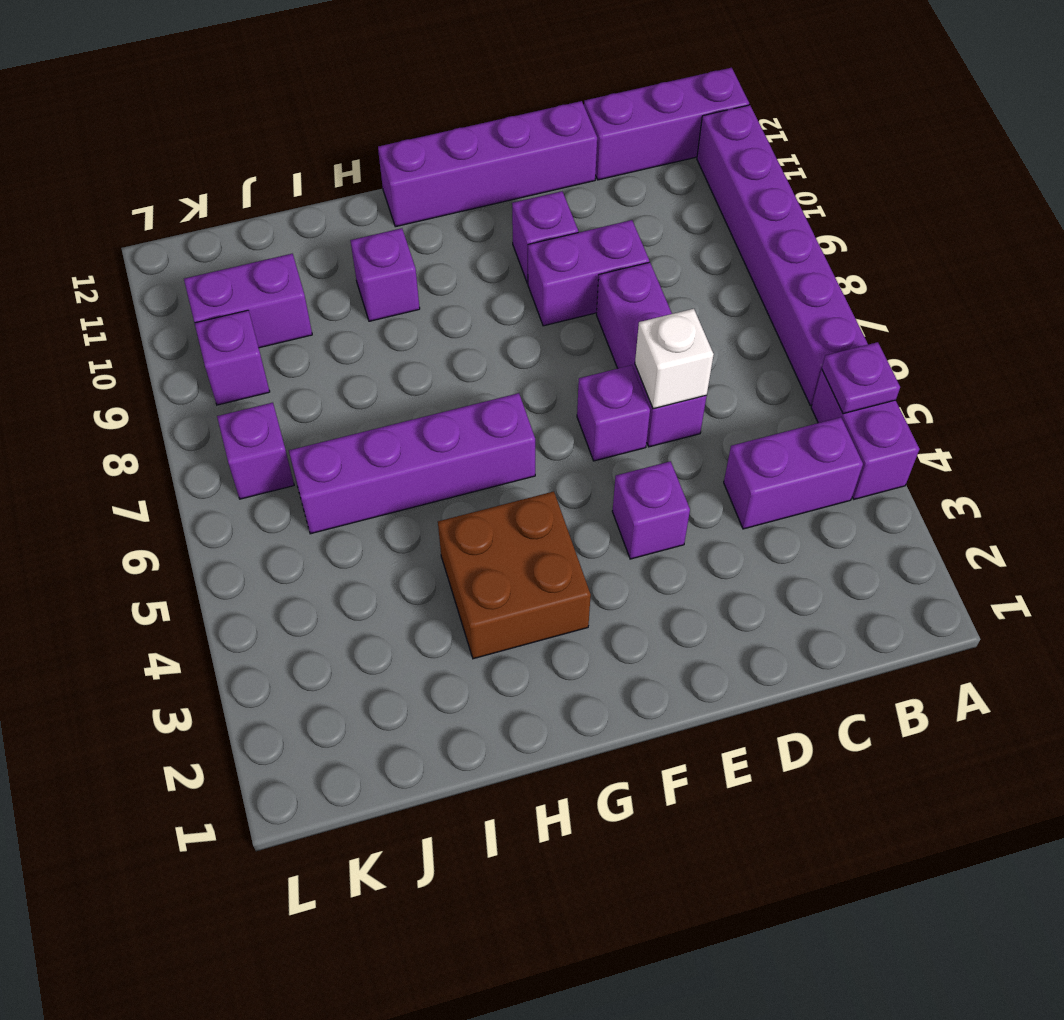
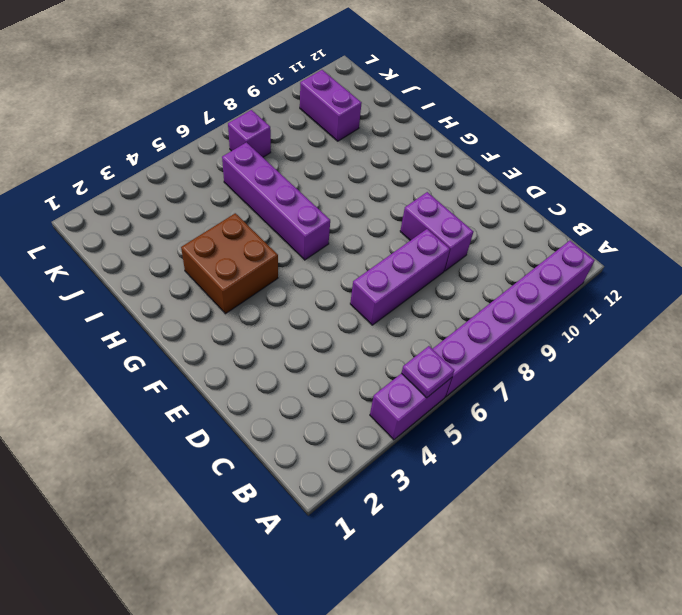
none -> purple 1x3 brick [584,68,749,180]
none -> purple 1x2 brick [724,417,863,529]
none -> purple 1x4 brick [378,101,597,227]

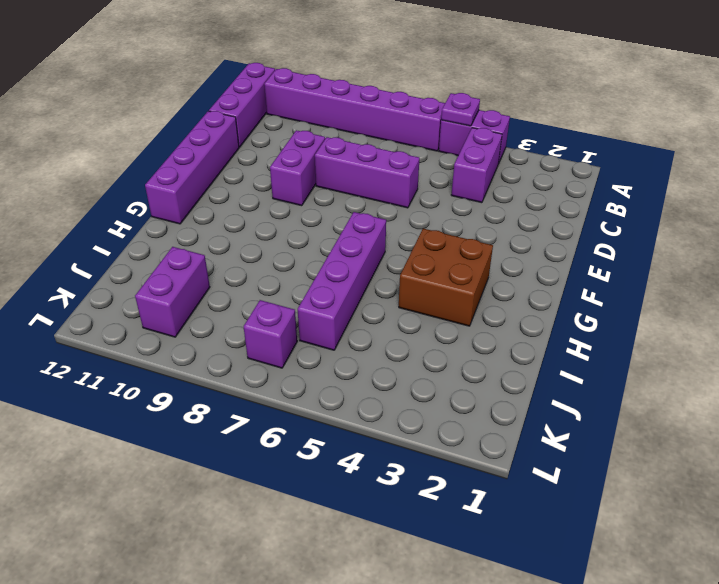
none -> purple 1x1 brick [612,461,690,559]
none -> purple 1x1 brick [577,365,650,461]
none -> purple 1x1 brick [512,191,578,284]

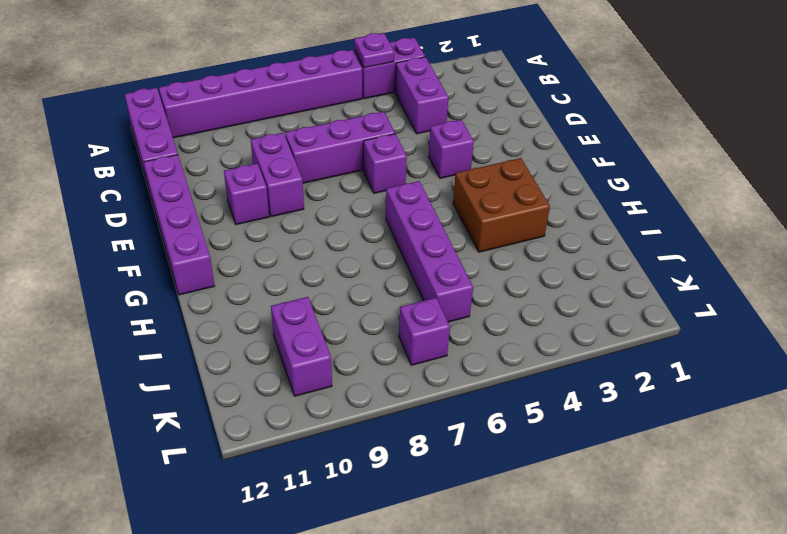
none -> purple 1x1 brick [350,228,420,321]
none -> purple 1x1 brick [195,310,270,405]
none -> white 1x1 brick [635,309,714,409]

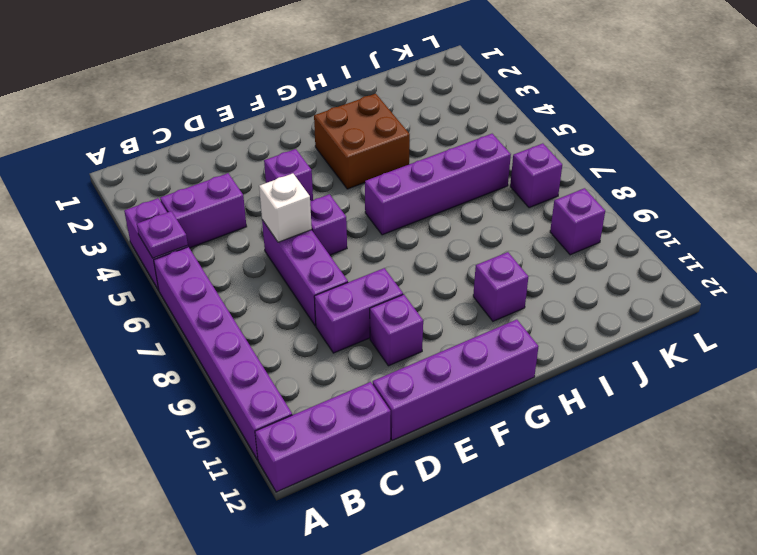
none -> purple 1x2 brick [184,254,312,348]

